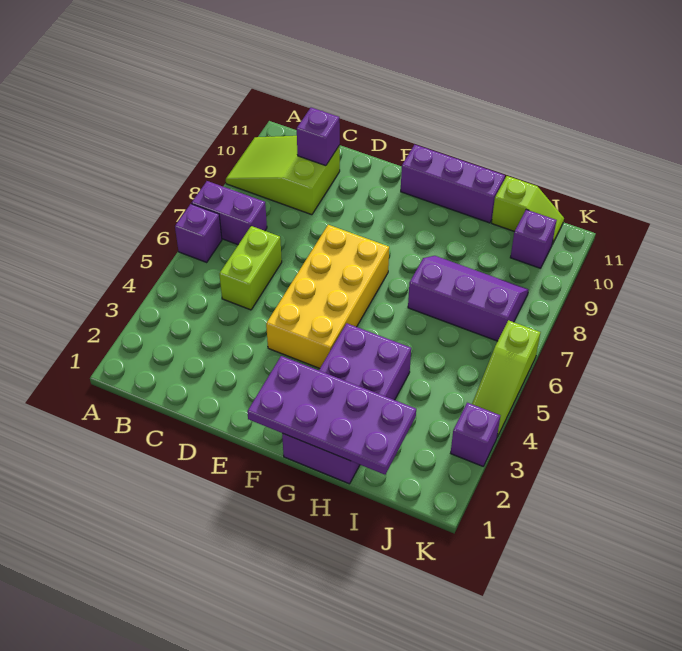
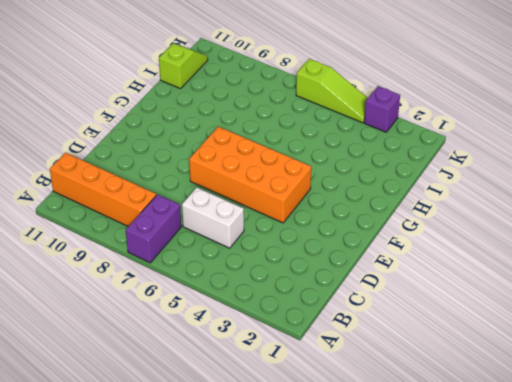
orange 1x4 brick [50,153,156,226] -> lime 2x3 slope [226,136,340,215]
white 1x2 brick [182,188,244,248] -> lime 1x2 brick [219,226,282,310]
orange 2x4 brick [189,127,311,223] -> yellow 2x4 brick [266,225,389,368]
none -> purple 1x1 brick [175,204,222,262]
none -> purple 1x3 brick [401,145,505,223]
none -> purple 2x4 brick [282,323,411,484]

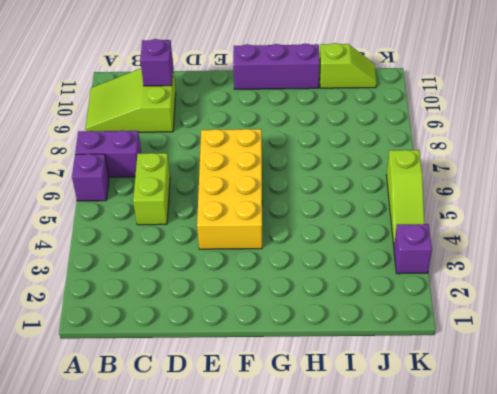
none -> purple 2x4 brick [282,323,411,484]
none -> purple 2x3 slope [408,256,529,341]
none -> purple 1x1 brick [510,210,557,268]

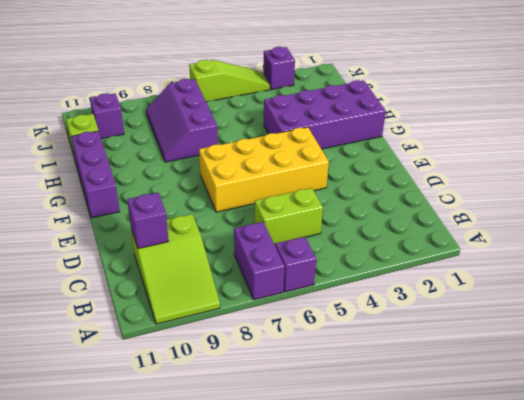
none -> purple 2x4 plate [247,356,416,475]

